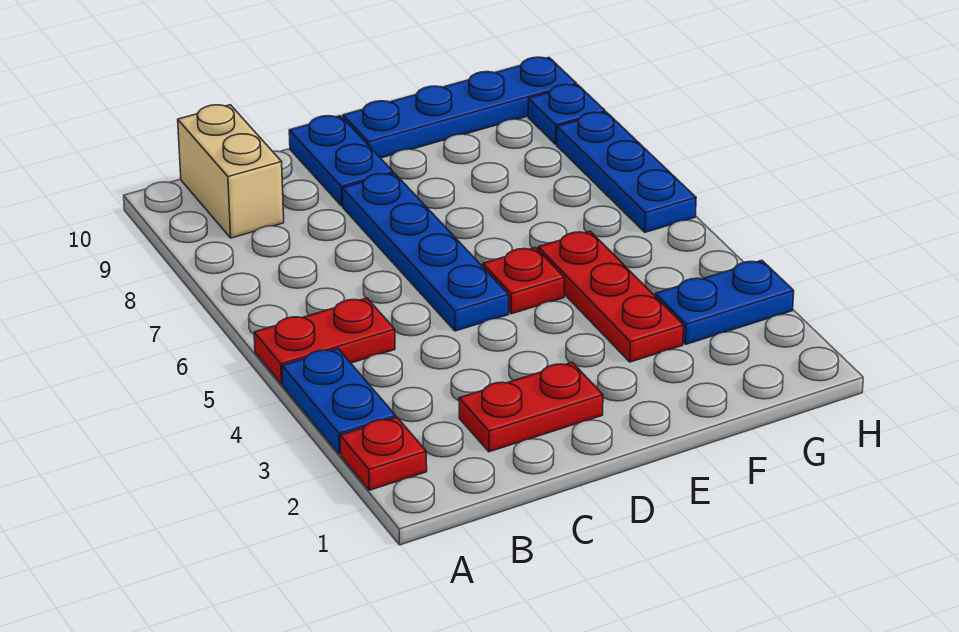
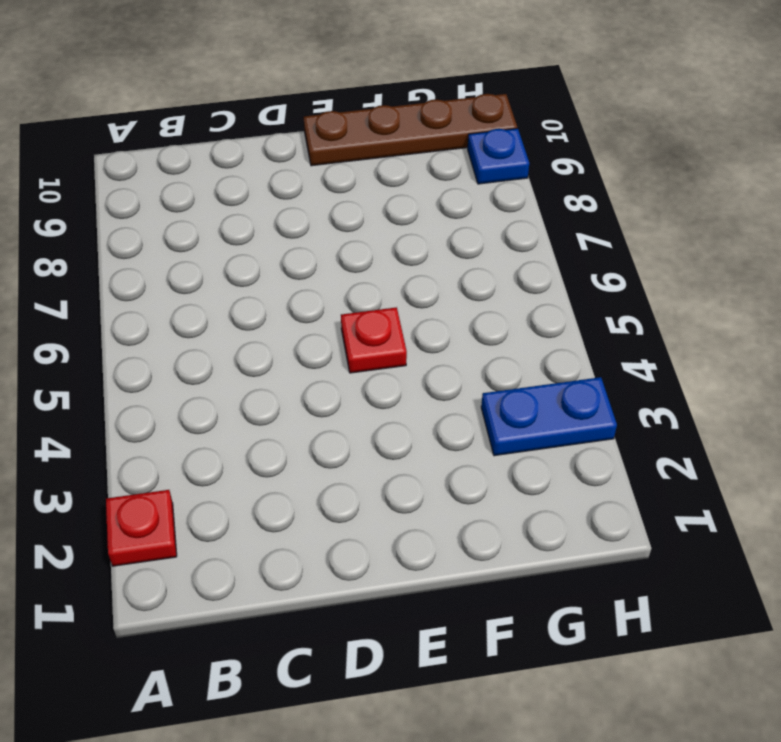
brown 1x4 plate [304,94,517,166] -> blue 1x4 plate [343,57,576,158]
none -> blue 1x2 plate [282,349,396,454]
none -> red 1x2 plate [254,298,395,384]
none -> tan 1x2 brick [178,105,284,238]

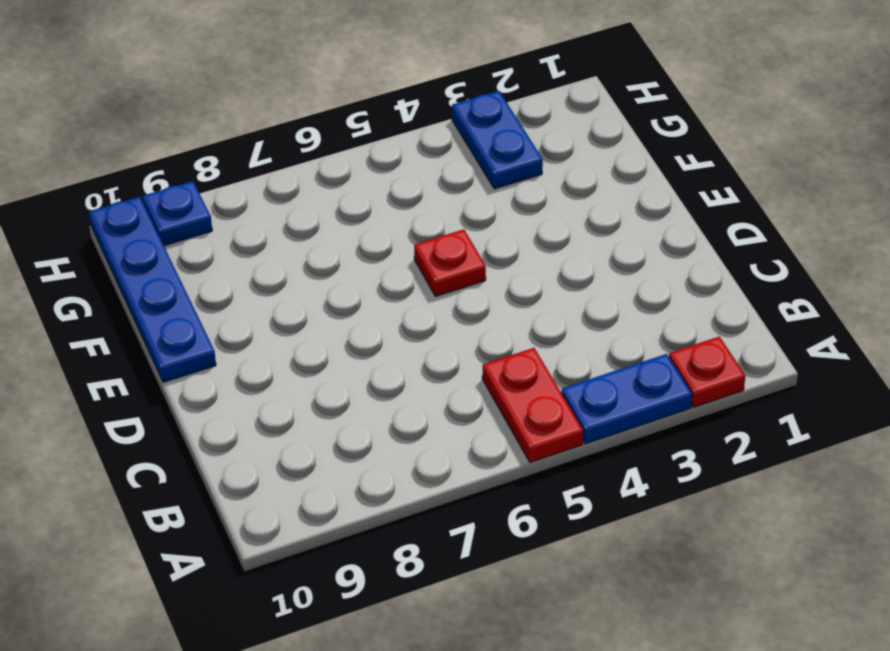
none -> tan 1x2 brick [178,105,284,238]
none -> red 1x2 plate [459,362,603,452]
none -> blue 1x4 plate [342,173,509,331]

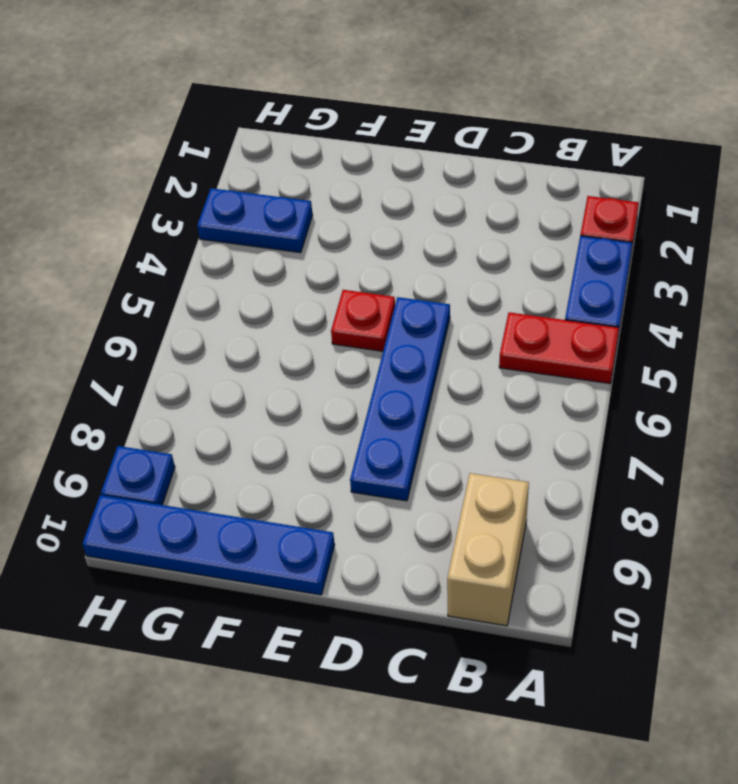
none -> red 1x2 plate [459,362,603,452]
none -> blue 1x2 plate [289,116,393,206]
none -> red 1x3 plate [538,231,684,362]

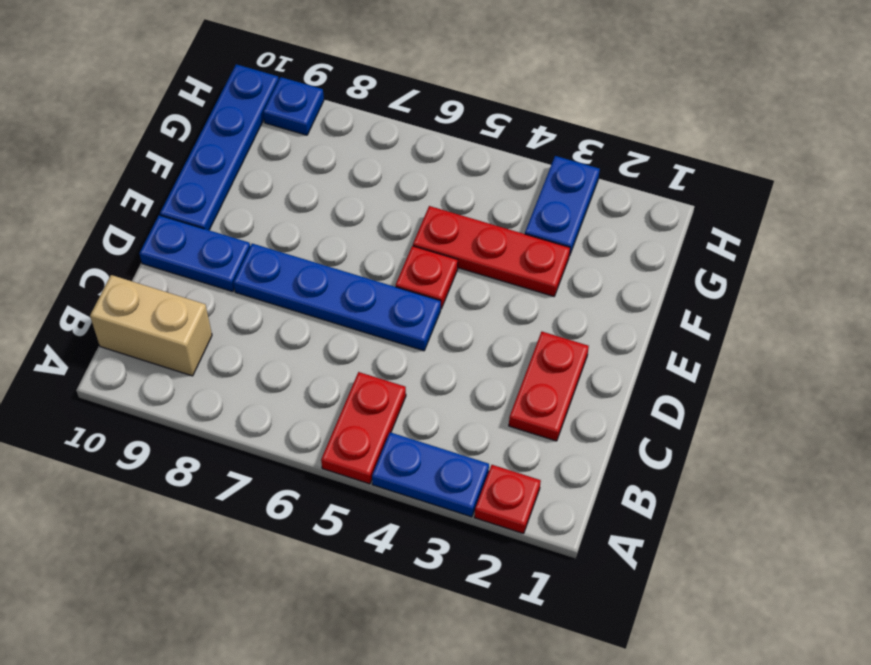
none -> blue 1x3 plate [557,112,696,232]

